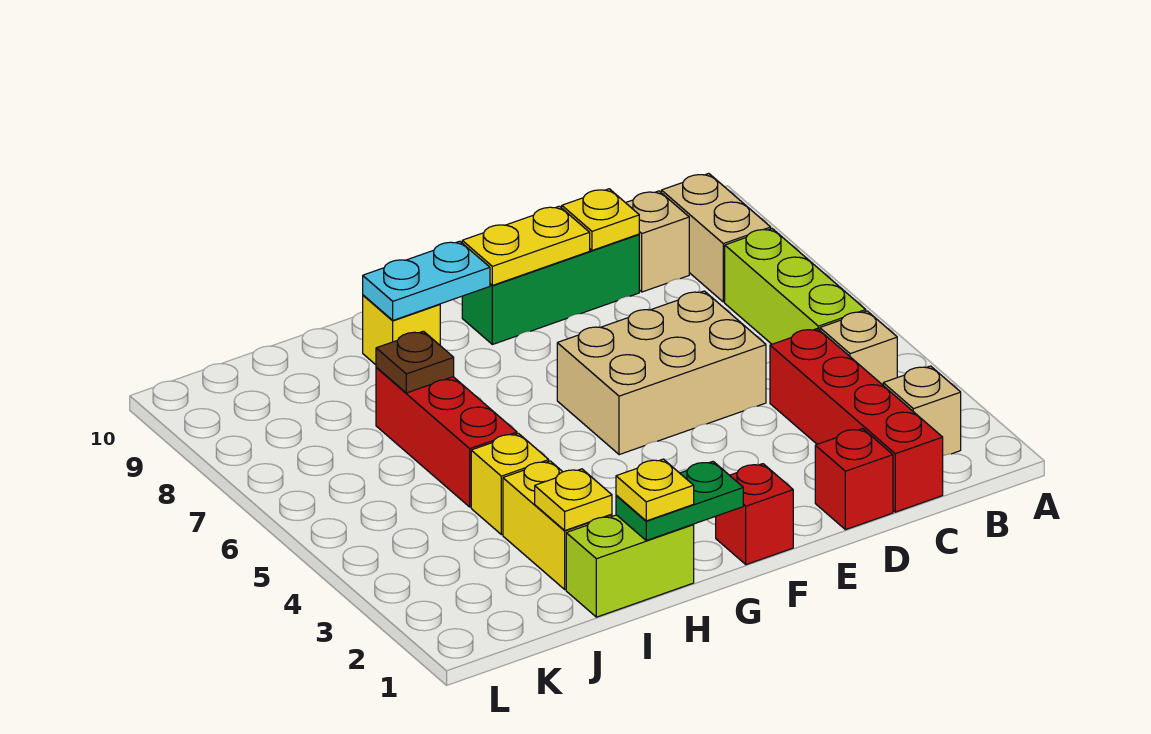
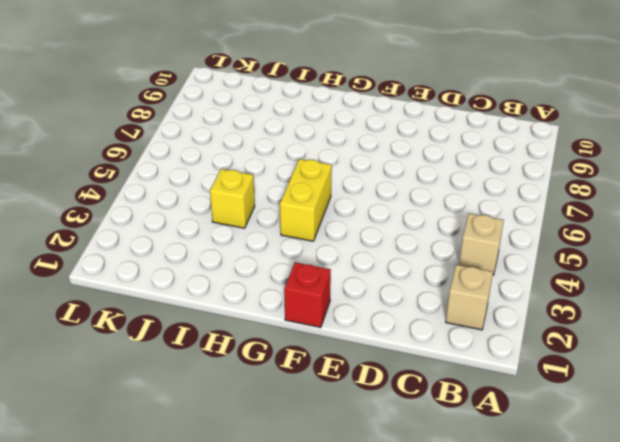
yellow 1x2 brick [280,159,332,241] -> yellow 1x2 brick moved to [503,461,612,589]
none -> lime 1x3 brick [725,229,866,344]
none -> tan 1x2 brick [661,173,771,302]
none -> red 1x4 brick [770,329,943,512]

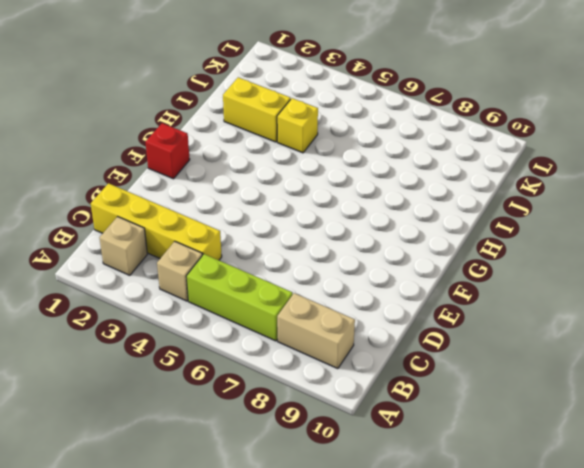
yellow 1x4 brick [91,183,222,260] -> red 1x4 brick [770,329,943,512]
none -> tan 1x1 brick [626,191,689,292]
none -> red 1x1 brick [815,429,893,530]
none -> tan 2x3 brick [557,291,766,455]

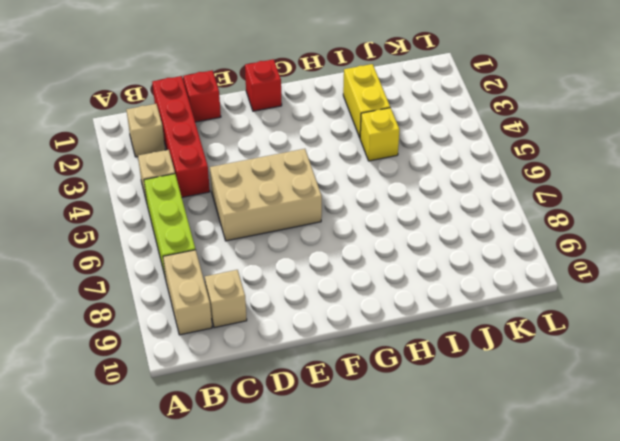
none -> green 1x3 brick [462,234,639,344]
none -> lime 1x2 brick [566,515,694,617]
none -> yellow 1x1 brick [363,295,440,365]

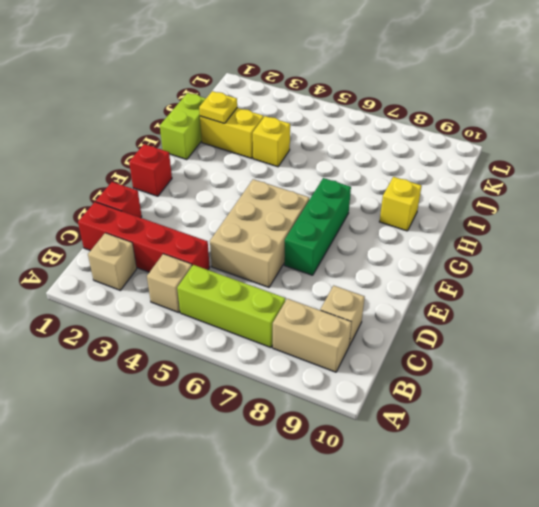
green 1x3 brick [284,178,351,275] -> green 1x3 brick moved to [462,234,639,344]
none -> red 1x3 brick [376,367,517,507]
none -> yellow 1x1 plate [562,189,639,250]
none -> yellow 1x2 plate [462,206,590,285]

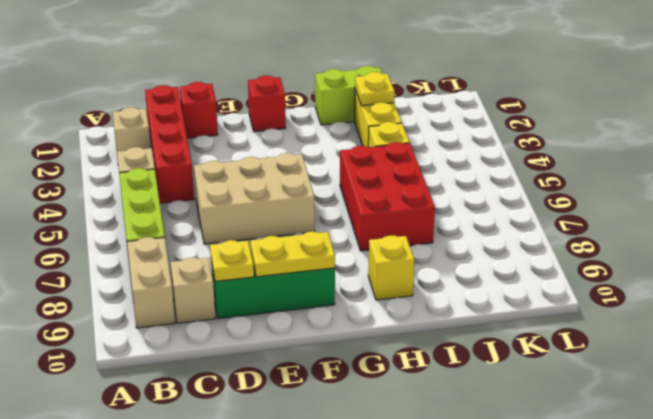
red 2x3 brick [340,142,435,251] -> red 1x3 brick [376,367,517,507]
none -> green 1x2 plate [616,462,743,541]
none -> cyan 1x2 plate [363,241,490,320]
none -> brown 1x1 plate [376,331,454,393]

